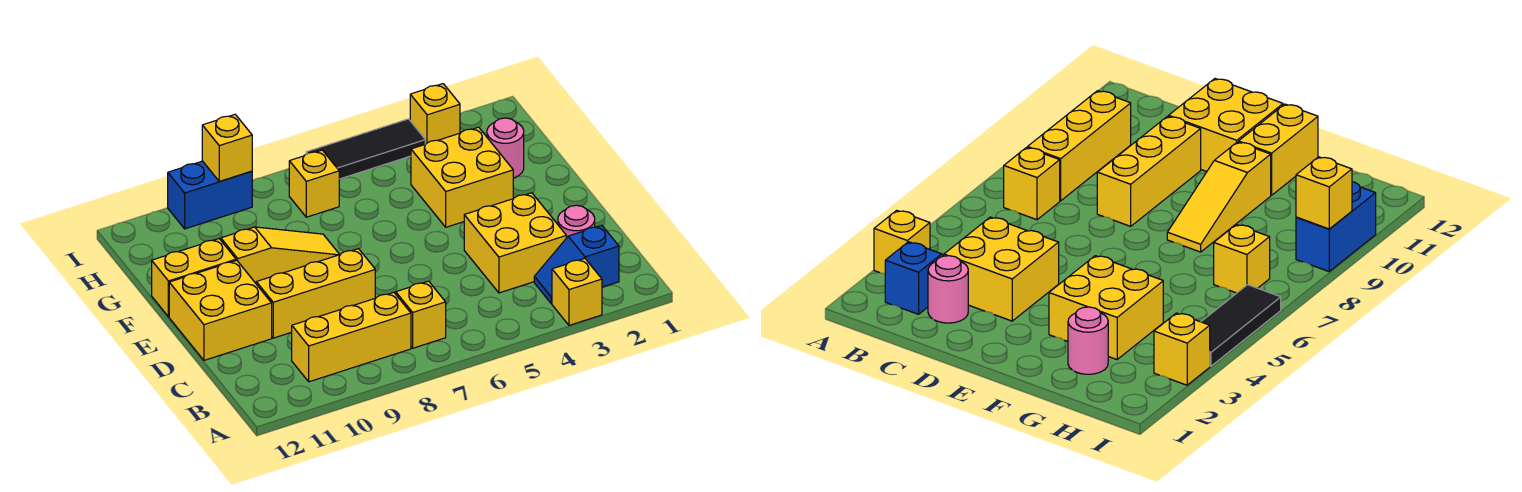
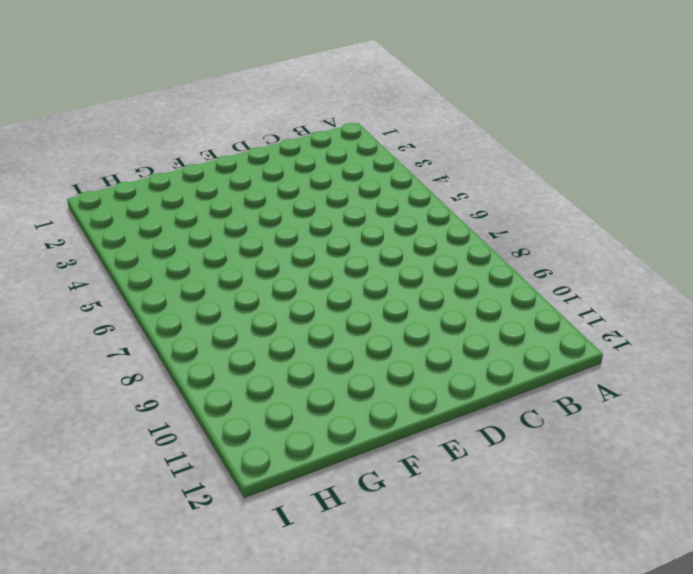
none -> yellow 1x1 brick [552,258,602,325]
none -> blue 1x2 slope [534,225,619,304]
none -> yellow 1x1 brick [396,281,446,348]

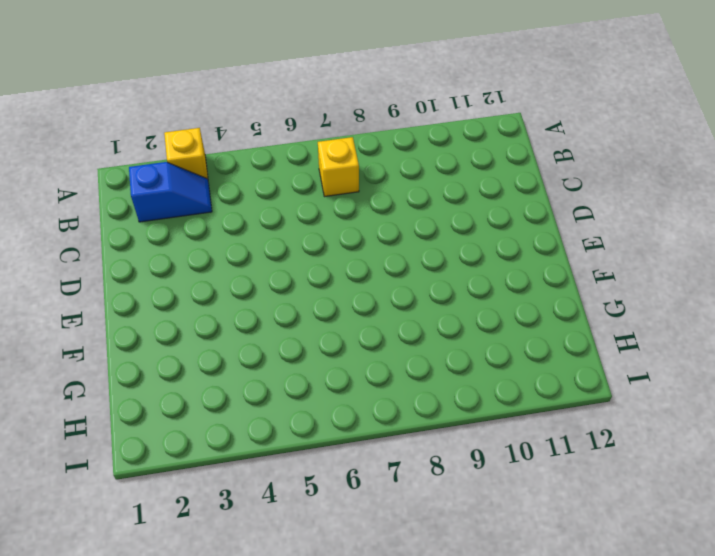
none -> yellow 1x3 brick [292,292,411,382]
none -> pink 1x1 round brick [558,205,595,238]
none -> yellow 2x2 brick [464,193,566,293]

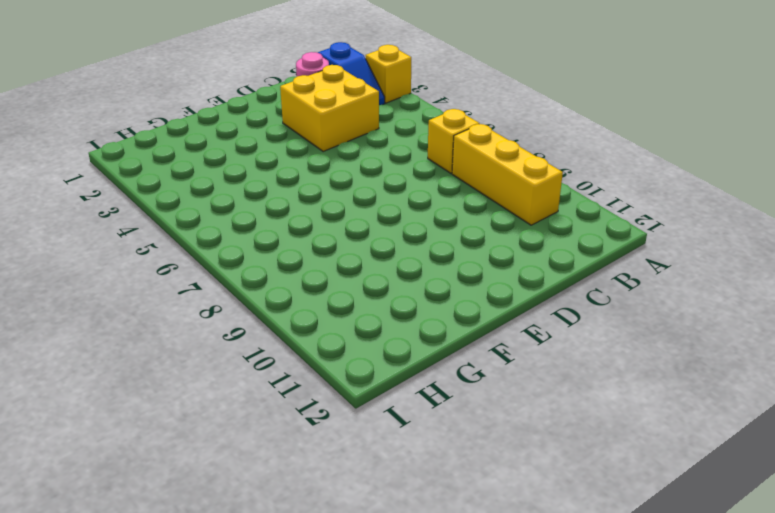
none -> yellow 1x3 brick [256,249,375,338]
none -> yellow 2x2 brick [169,260,272,360]
none -> yellow 2x2 brick [411,127,513,227]

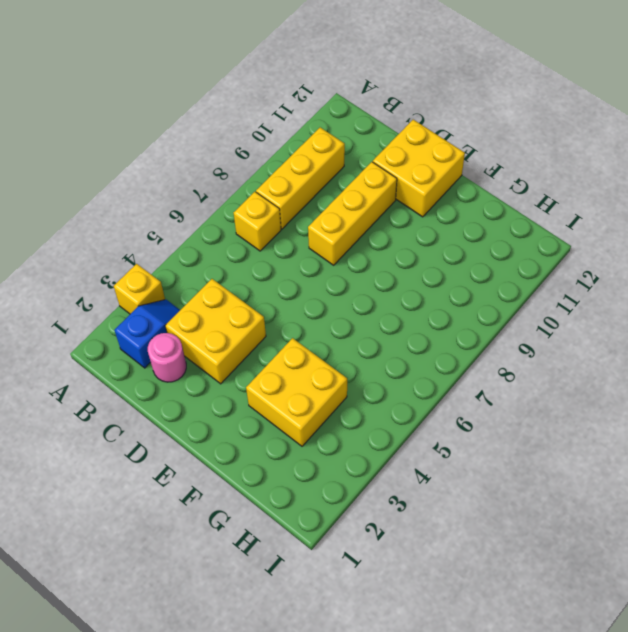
none -> yellow 1x3 slope [221,227,340,283]
none -> yellow 1x2 brick [152,239,236,317]
none -> pink 1x1 round brick [487,118,524,178]

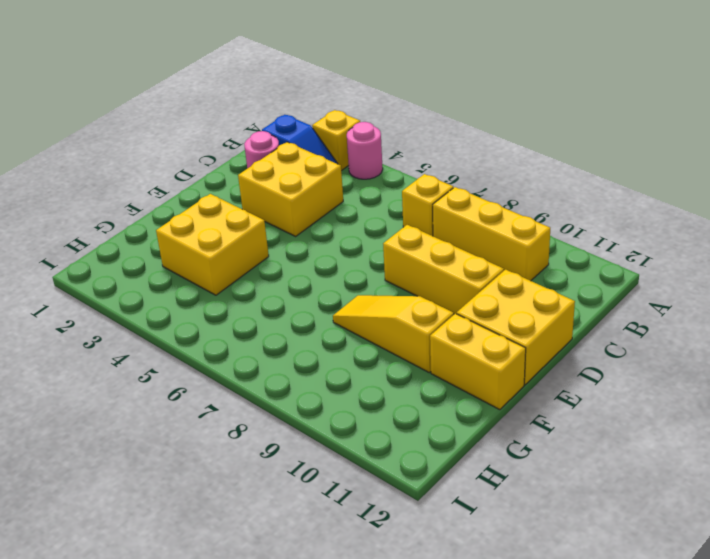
pink 1x1 round brick [347,122,383,179] -> pink 1x1 round brick moved to [487,118,524,178]
none -> yellow 1x1 brick [289,150,339,217]
none -> yellow 1x1 brick [410,84,460,144]
none -> black 1x3 tile [306,119,425,179]

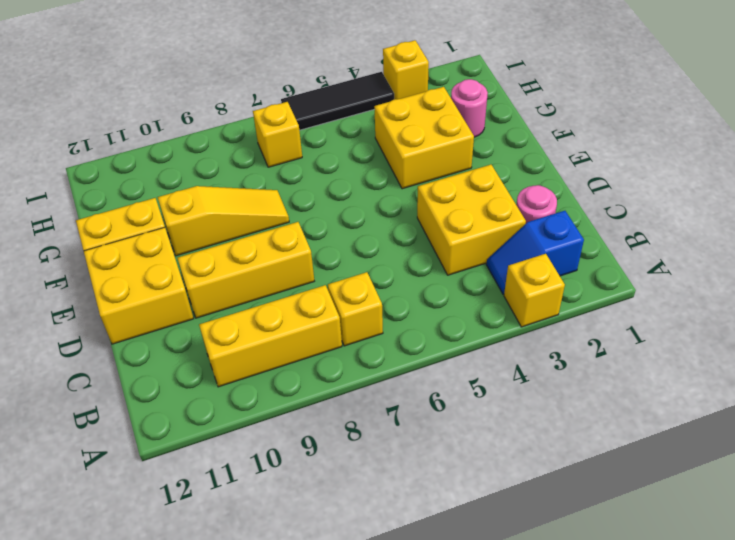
none -> blue 1x2 brick [168,161,252,229]
none -> yellow 1x1 brick [202,115,252,182]

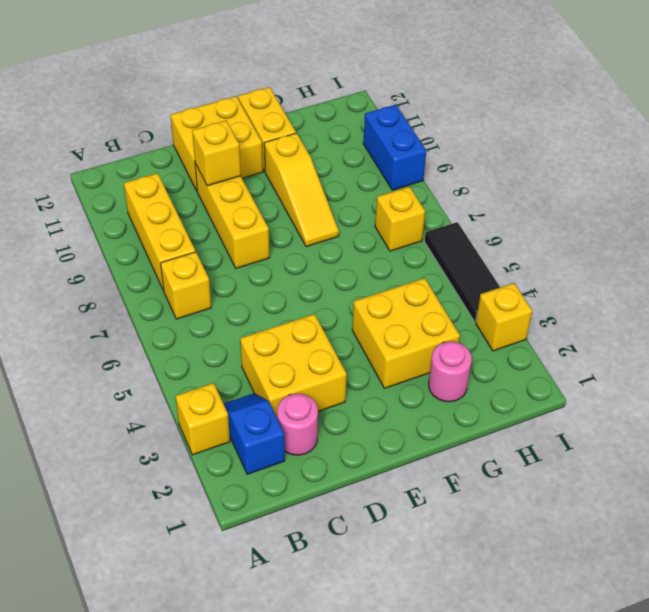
yellow 1x1 brick [192,121,241,186] -> yellow 1x1 brick moved to [202,115,252,182]

